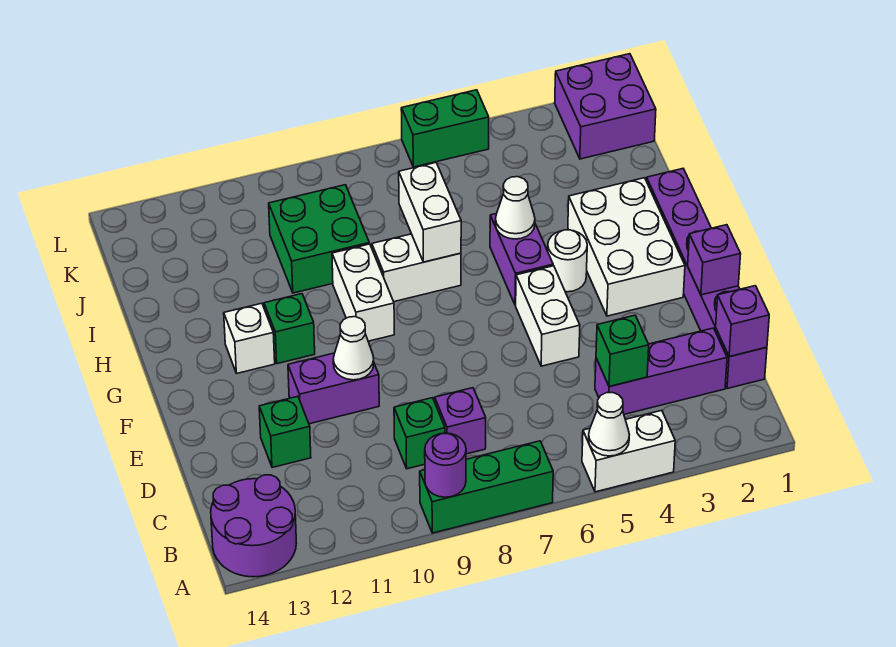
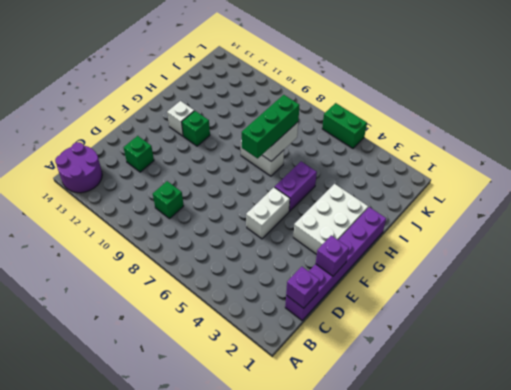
green 1x3 brick [242,95,300,158] -> green 1x3 brick turned to [420,441,553,533]
none -> white 1x2 brick [582,410,675,492]
none -> purple 1x3 brick [595,328,727,414]
none -> purple 1x1 brick [435,388,486,454]

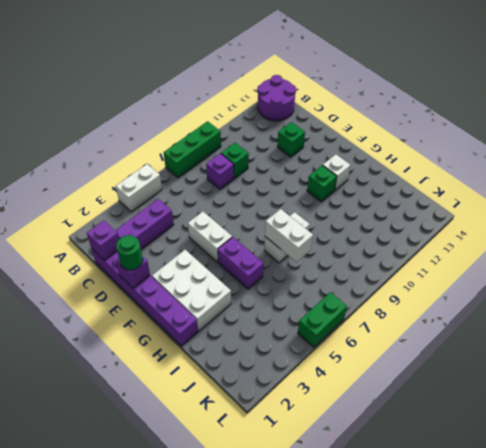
green 1x1 round brick [116,235,143,270] -> none
none -> purple 1x2 brick [288,353,379,424]
none -> white 1x1 round brick [548,230,587,292]
none -> white 1x2 brick [332,244,394,341]

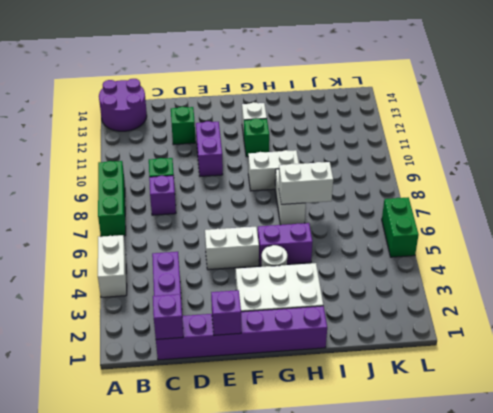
none -> green 2x2 brick [269,185,369,293]
none -> purple 2x2 brick [555,54,656,159]
none -> white 1x1 cone [588,392,629,456]

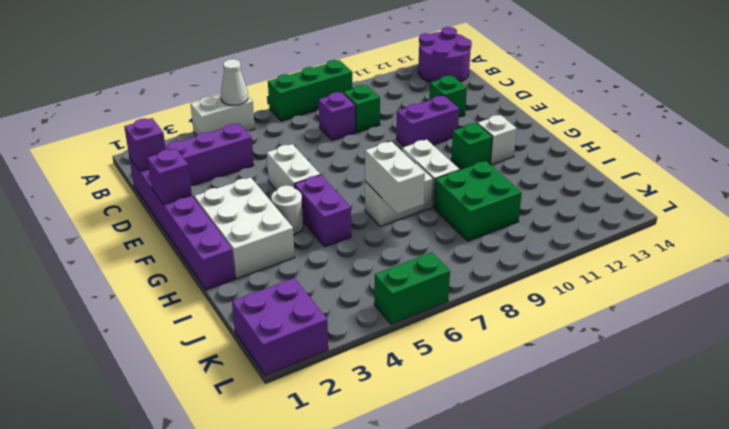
none -> purple 1x1 round brick [425,433,466,497]
none -> green 1x1 brick [596,315,649,387]
none -> white 1x1 cone [333,317,374,380]

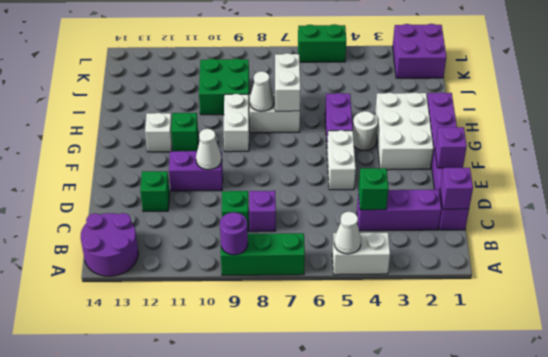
white 1x1 cone [250,71,274,111] -> white 1x1 cone moved to [495,177,535,239]

